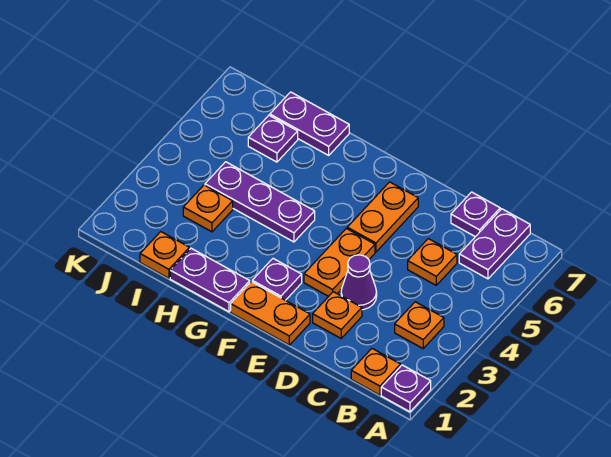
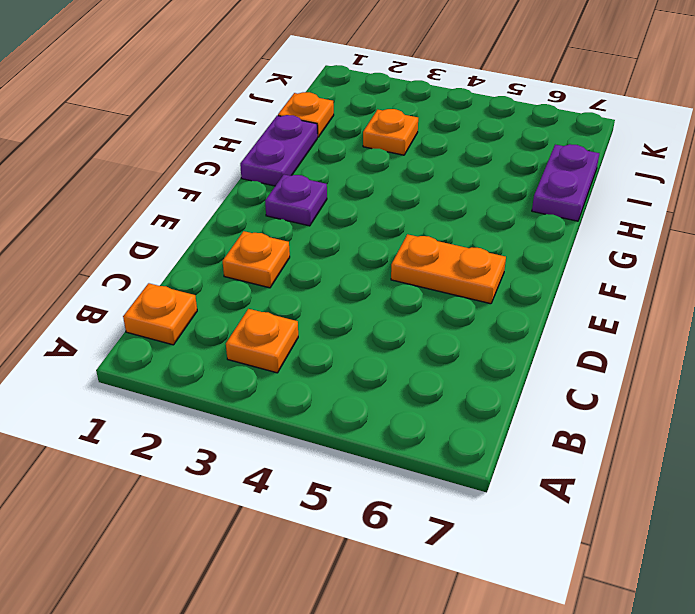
none -> purple 1x1 plate [381,365,431,412]
none -> purple 1x2 plate [459,209,530,279]
none -> orange 1x1 plate [408,239,457,285]

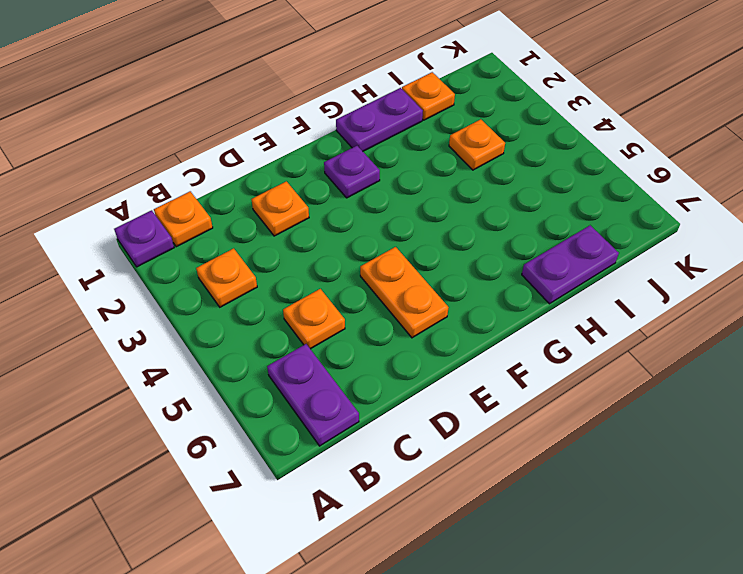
none -> purple 1x1 plate [451,192,500,237]
none -> purple 1x1 cone [341,255,377,310]
none -> orange 1x2 plate [231,282,310,345]

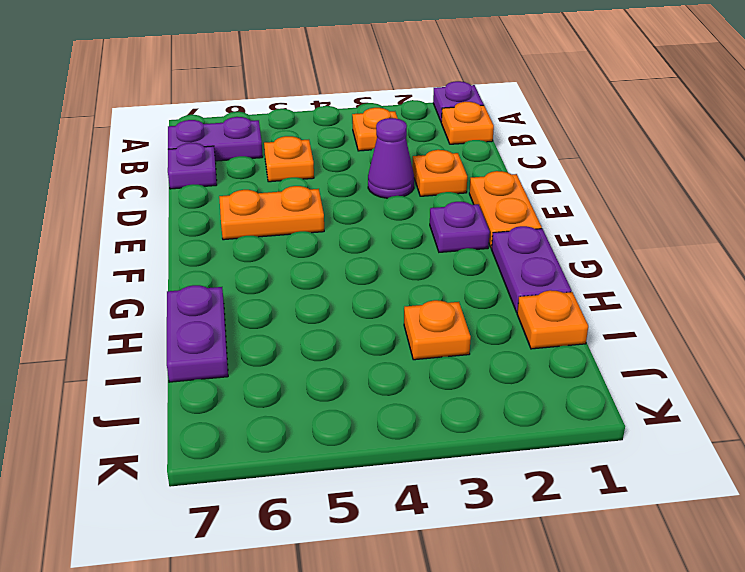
none -> orange 1x2 plate [304,228,375,296]
none -> purple 1x3 plate [205,162,315,242]
none -> purple 1x1 plate [248,115,298,162]

